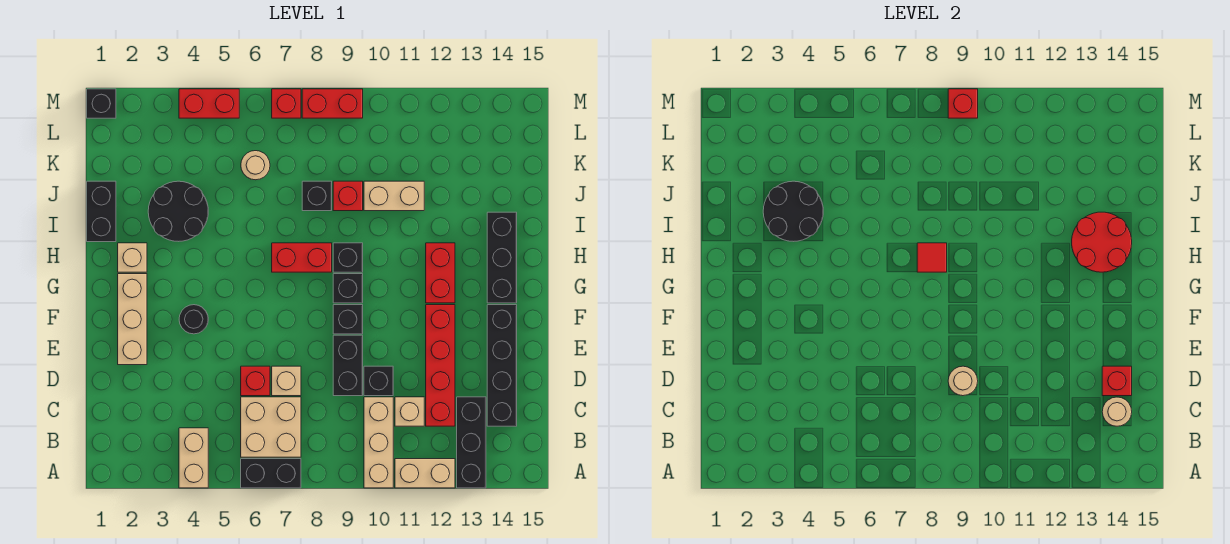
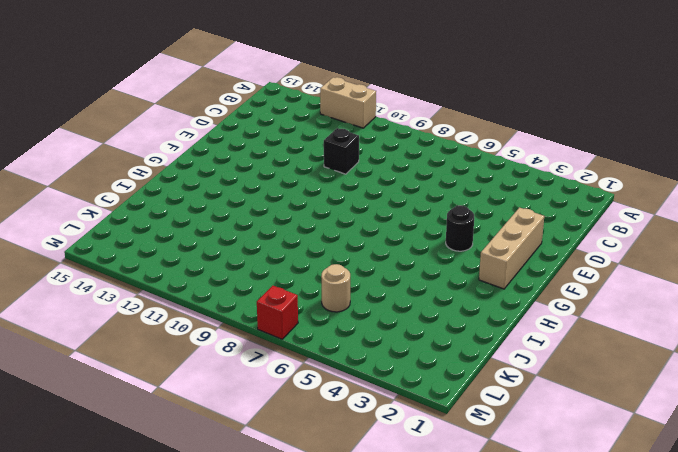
none -> tan 1x2 brick [179,428,208,488]
none -> black 1x2 brick [241,459,301,488]
none -> tan 1x3 brick [364,397,393,488]
none -> black 1x3 brick [457,397,486,488]

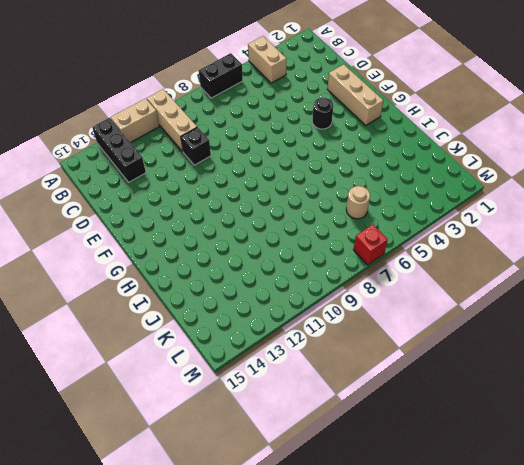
none -> tan 2x2 brick [241,397,301,457]
none -> tan 1x1 brick [395,397,424,426]
none -> red 1x4 brick [426,305,455,426]
none -> black 1x4 brick [487,305,517,426]

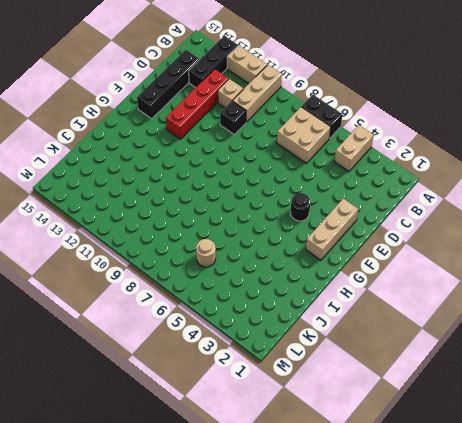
none -> red 1x1 brick [241,366,270,396]
none -> tan 1x1 brick [272,366,301,396]
none -> black 1x2 brick [333,335,363,396]
none -> black 1x1 brick [333,305,363,334]

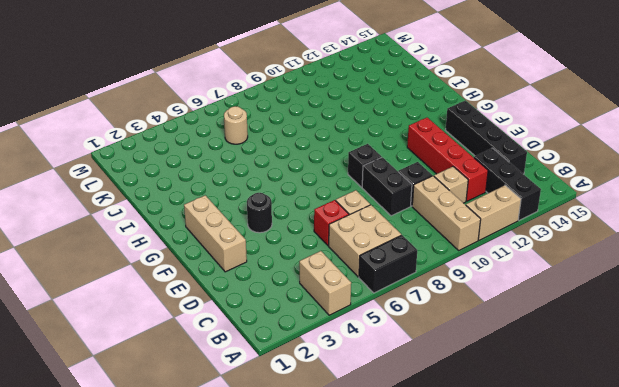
none -> black 1x1 brick [333,274,363,303]
none -> red 1x2 brick [426,243,455,303]
none -> black 1x3 brick [487,212,517,303]
none -> tan 1x1 brick [118,243,147,272]

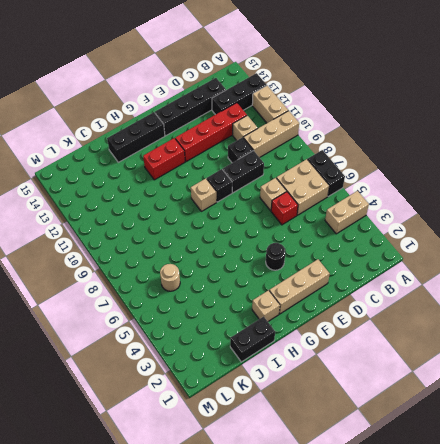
tan 1x1 brick [191,179,217,211] -> black 1x1 brick [333,274,363,303]
none -> red 1x2 brick [272,243,332,272]
none -> black 1x1 brick [333,243,363,272]
none -> black 2x2 round brick [148,181,208,241]
none -> black 1x1 brick [302,181,332,211]

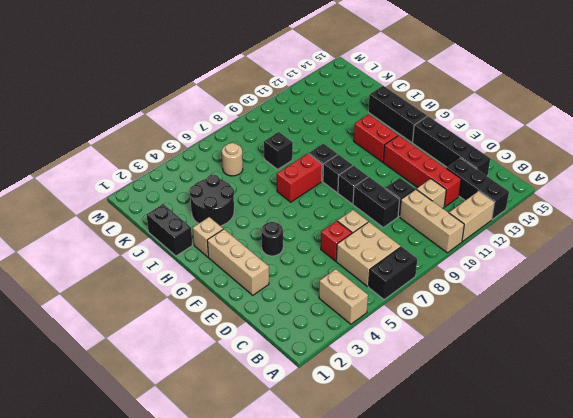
none -> red 1x1 brick [333,181,363,211]
none -> tan 1x2 brick [364,181,424,211]
none -> black 1x1 brick [87,89,116,118]
none -> red 1x2 brick [179,89,239,118]

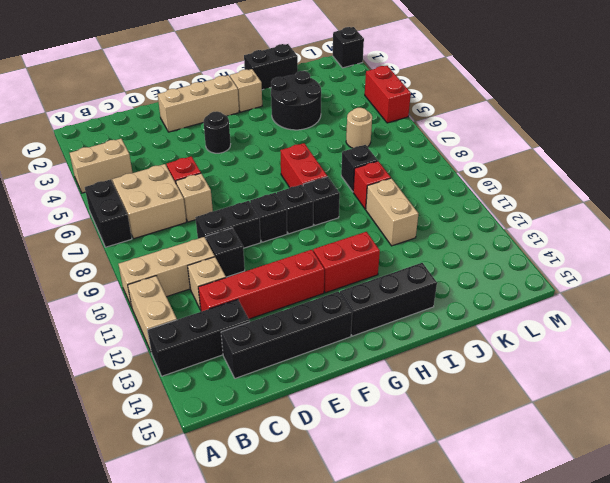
none -> red 1x1 brick [272,89,301,118]
none -> red 1x2 brick [302,89,363,118]
none -> tan 1x1 round brick [1102,397,1132,426]
none -> tan 1x1 round brick [948,366,978,396]

